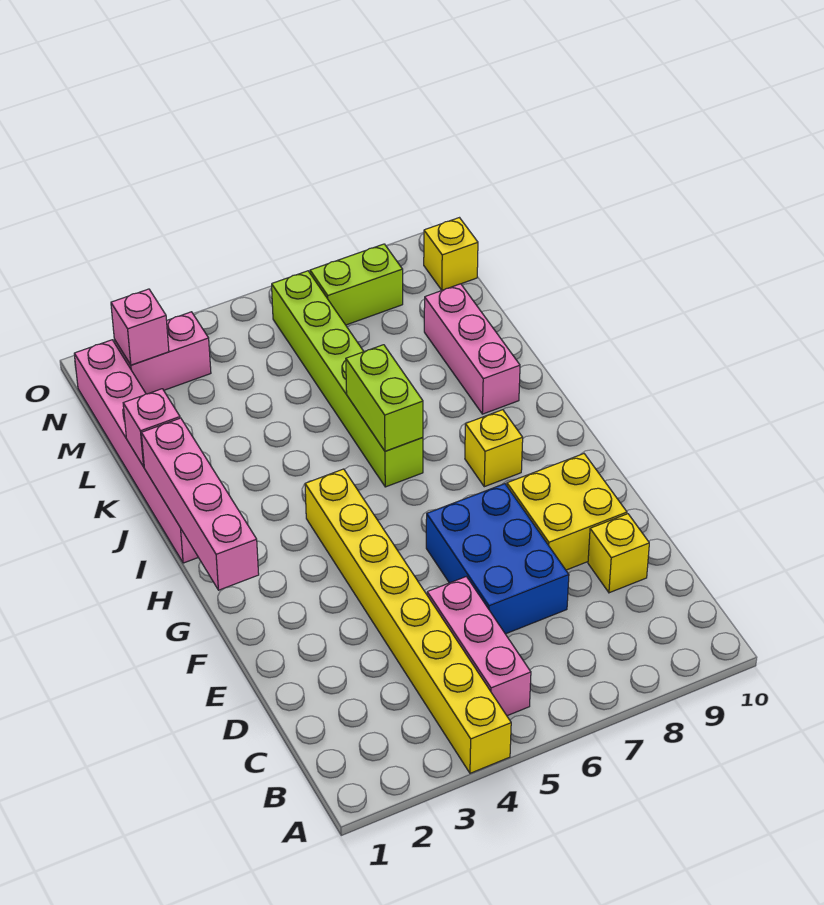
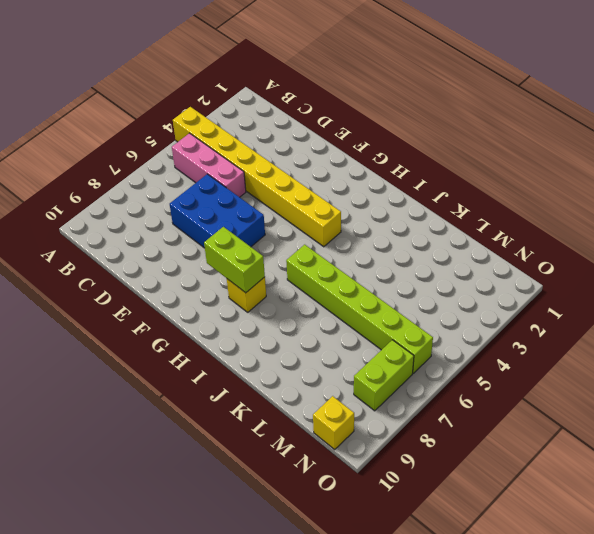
lime 1x2 brick [204,227,265,293] -> lime 1x2 brick moved to [346,345,423,451]
none -> yellow 1x1 brick [588,514,649,593]
none -> yellow 2x2 brick [507,454,627,570]
none -> pink 1x6 brick [74,340,198,563]

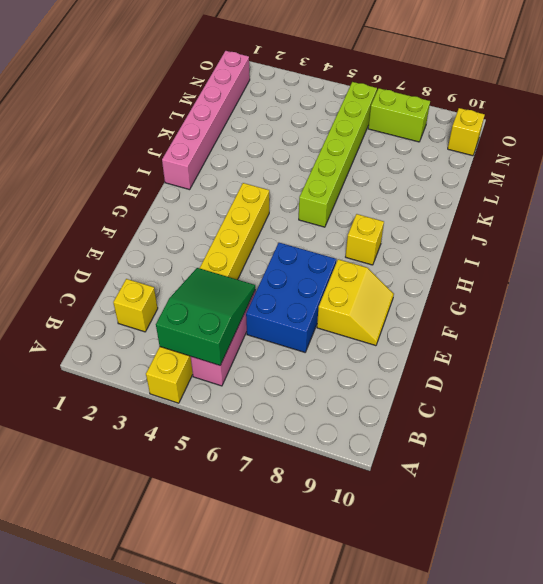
green 2x3 slope [156,268,255,365] -> none
yellow 1x1 brick [113,279,158,332] -> yellow 1x1 brick moved to [588,514,649,593]
yellow 2x2 slope [317,259,394,346] -> yellow 2x2 brick [507,454,627,570]
none -> pink 1x3 brick [424,284,520,414]
none -> pink 1x2 brick [114,312,211,394]
none -> pink 1x4 brick [141,418,259,590]

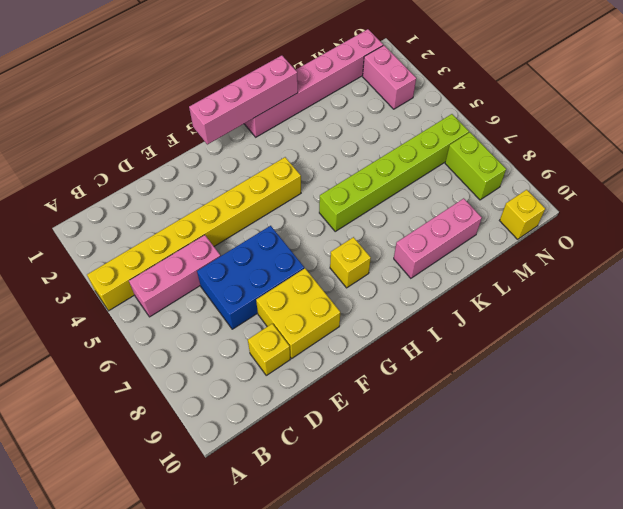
none -> lime 1x2 brick [346,345,423,451]
none -> pink 1x1 brick [123,389,180,467]
none -> pink 1x1 brick [111,289,169,365]

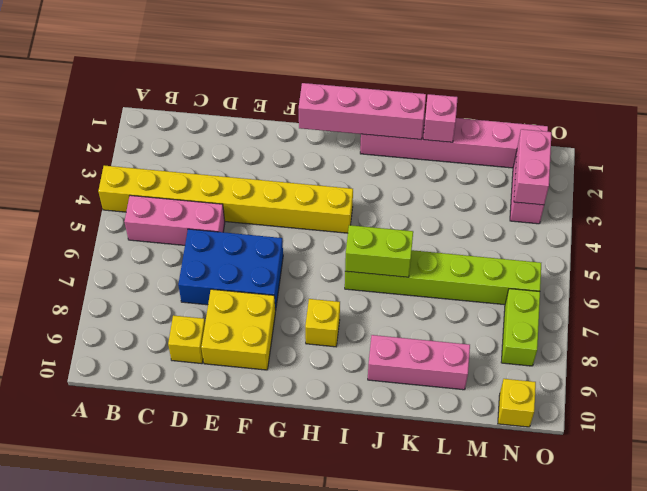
pink 1x2 brick [514,129,552,205] -> pink 1x1 brick [111,289,169,365]

